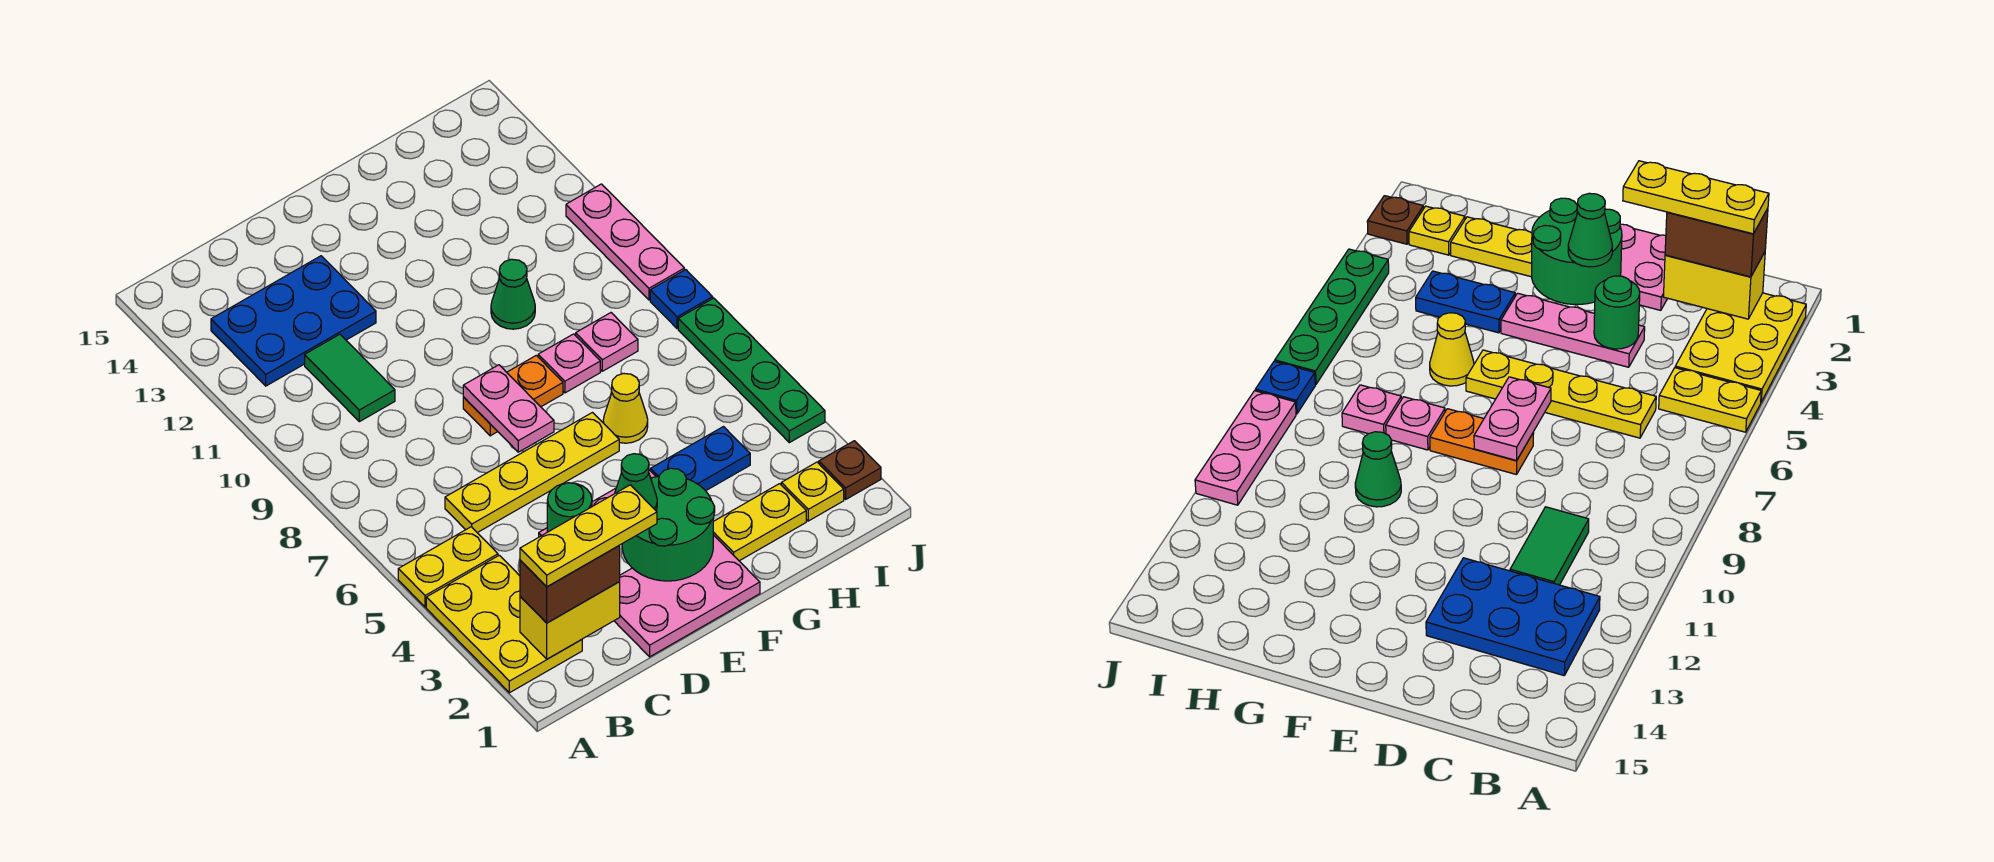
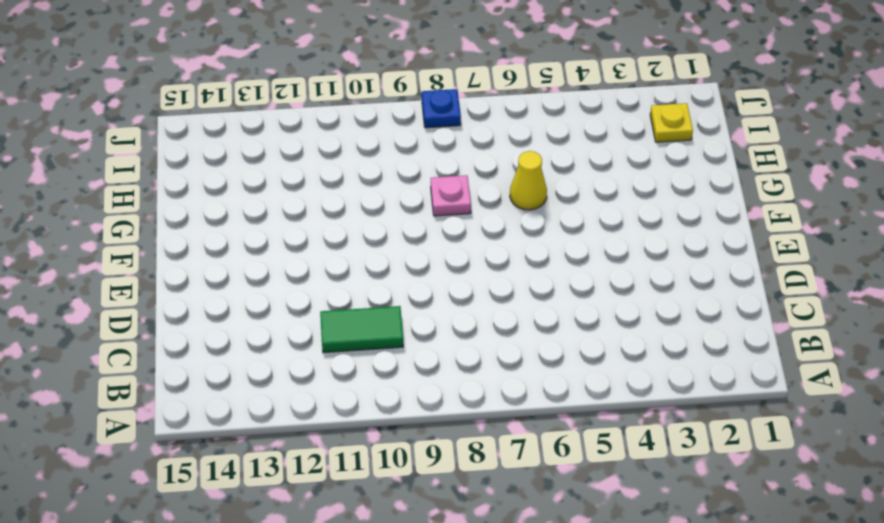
none -> yellow 2x3 plate [426,555,582,693]
none -> yellow 1x2 plate [398,527,498,607]
none -> blue 2x3 plate [211,256,376,386]

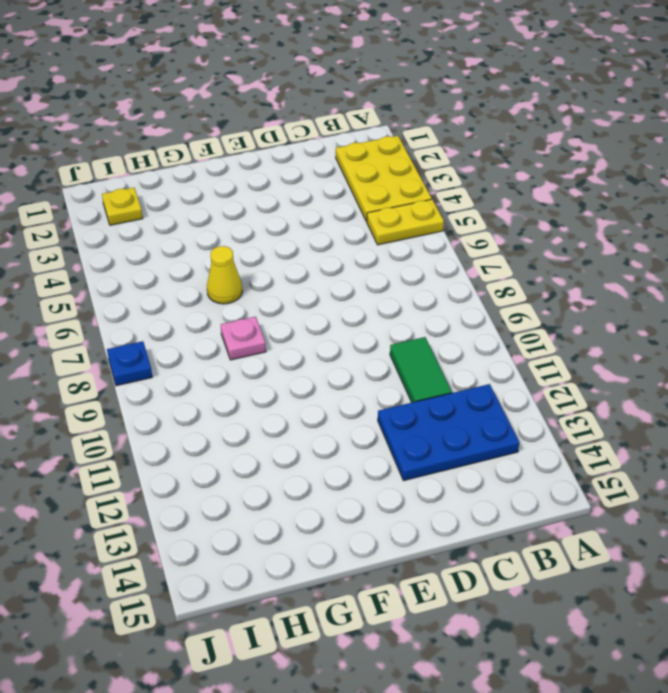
none -> yellow 1x4 plate [445,413,619,533]
none -> pink 2x3 plate [614,535,760,657]
none -> pink 1x3 plate [1501,293,1645,367]

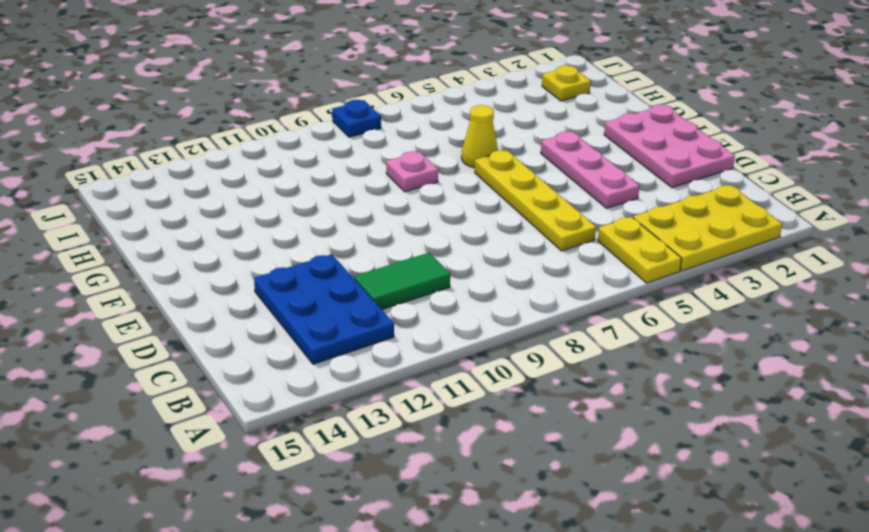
none -> orange 1x2 plate [463,355,563,436]
none -> yellow 1x2 plate [713,484,806,561]
none -> blue 1x2 plate [651,427,750,491]

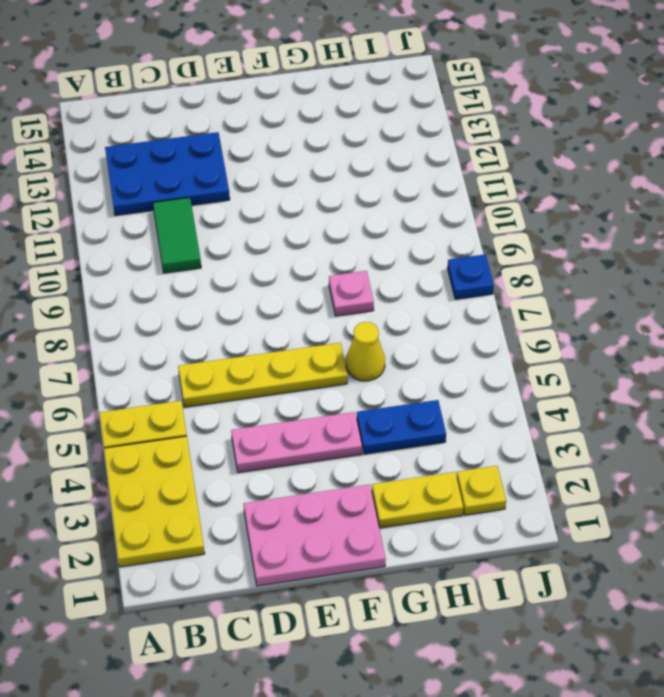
none -> orange 1x2 plate [463,355,563,436]
none -> green 1x1 cone [491,259,535,329]
none -> pink 1x1 plate [576,313,638,371]

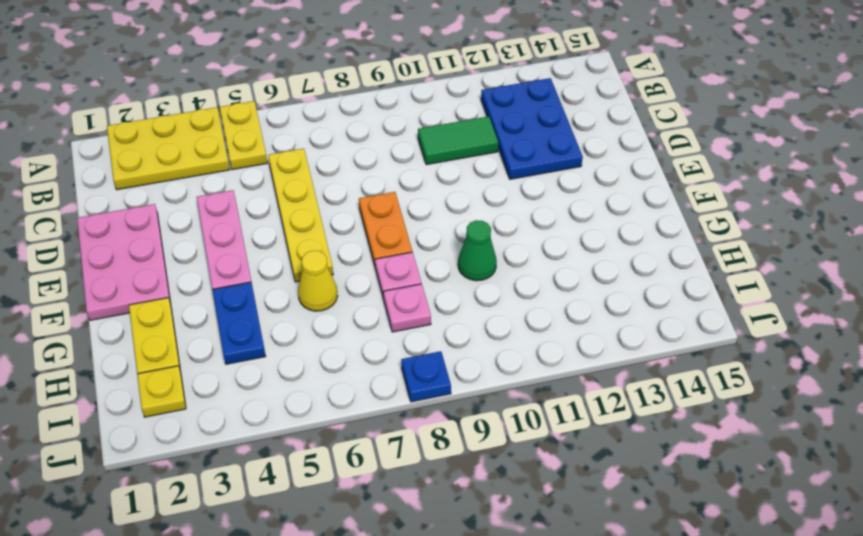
none -> brown 1x1 plate [819,441,881,499]
none -> green 1x4 plate [678,298,825,443]
none -> pink 1x3 plate [566,184,684,300]

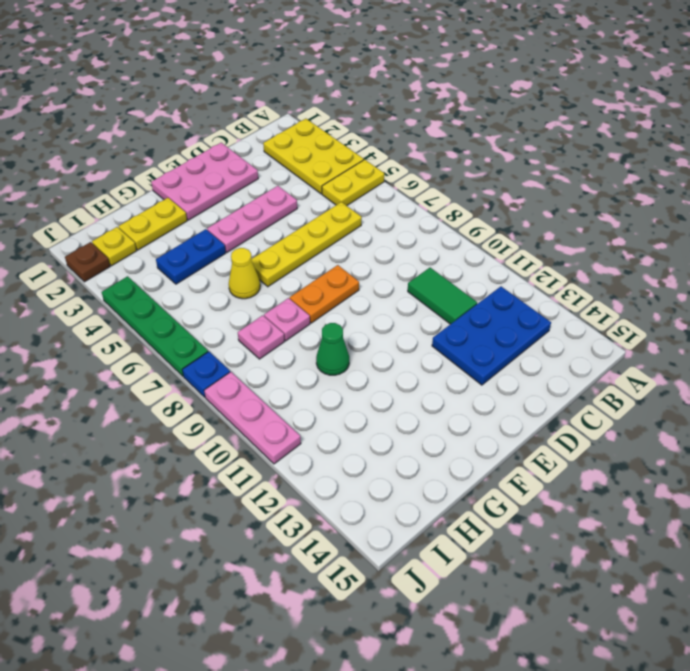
none -> yellow 1x2 brick [520,582,620,659]
none -> green 1x1 round brick [547,483,592,532]
none -> green 2x2 round brick [622,468,715,581]

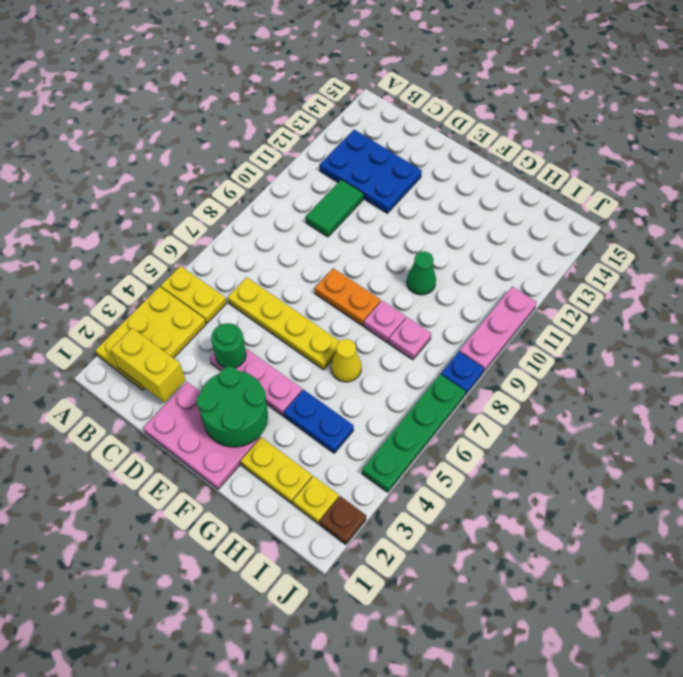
none -> pink 1x2 plate [463,365,554,452]
none -> brown 1x2 brick [520,546,620,623]
none -> green 1x1 cone [615,454,657,511]

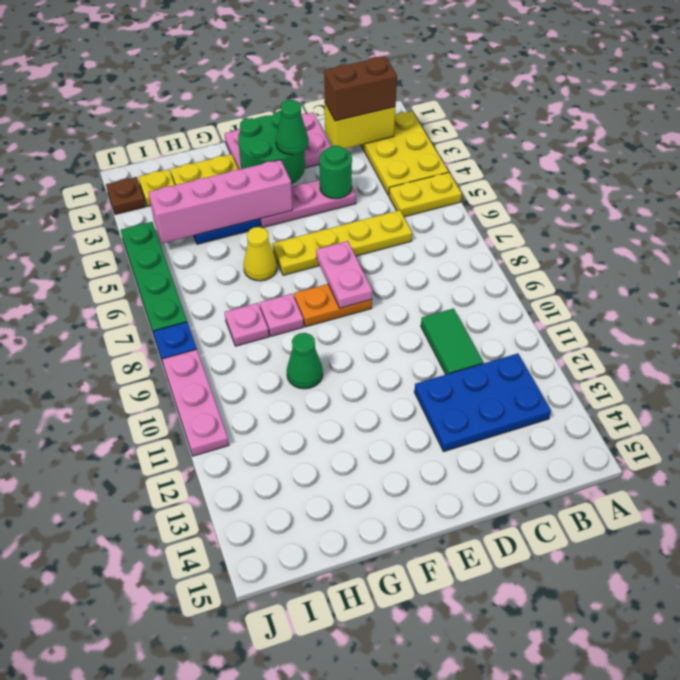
pink 1x4 brick [149,160,292,243] -> none
none -> yellow 1x3 plate [520,485,657,587]

